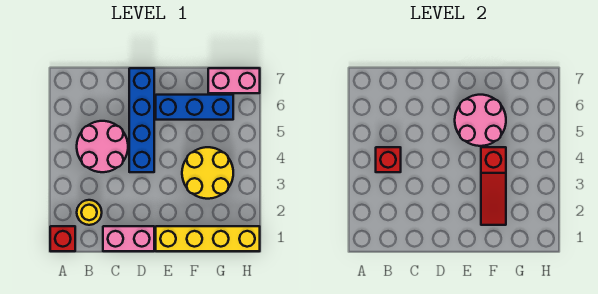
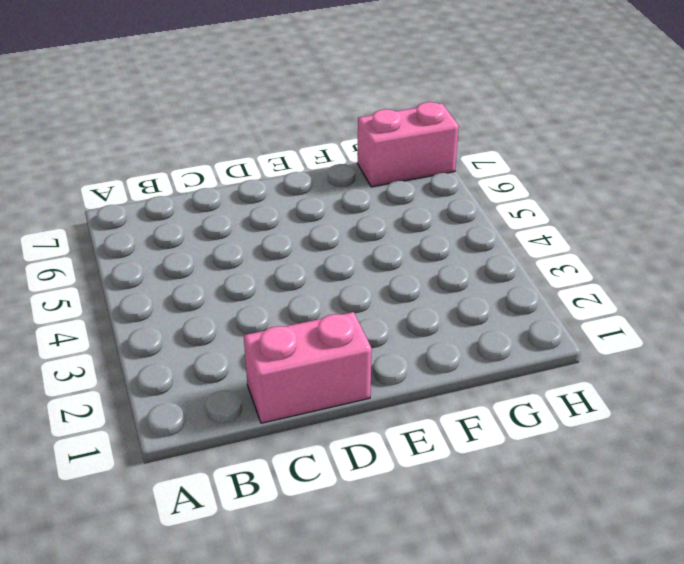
none -> red 1x1 brick [50,226,75,251]
none -> yellow 1x1 round brick [77,200,102,225]
none -> pink 2x2 round brick [77,121,128,172]

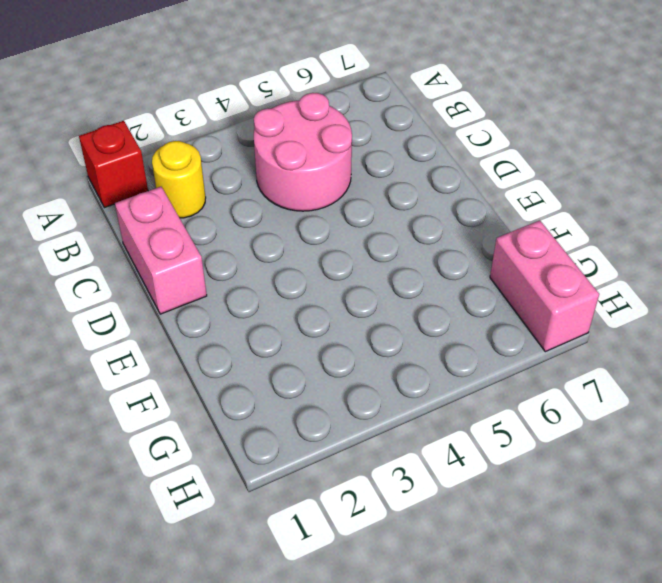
none -> blue 1x4 brick [129,68,154,172]
none -> yellow 1x4 brick [156,226,260,251]
none -> blue 1x3 brick [156,95,233,120]

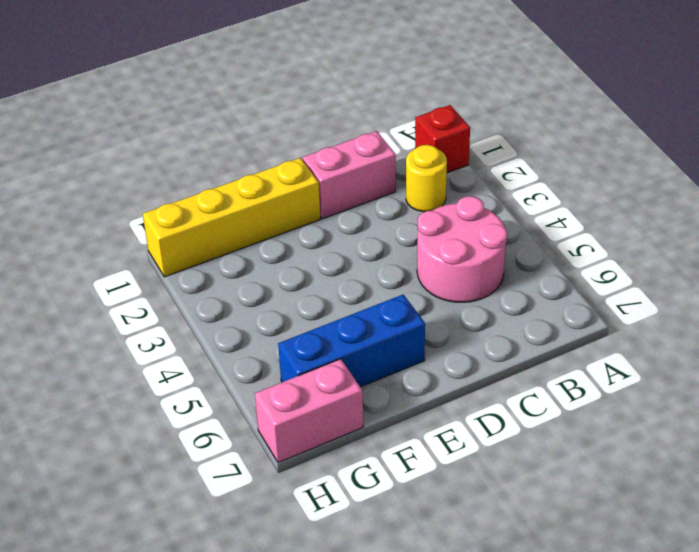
none -> blue 1x4 brick [129,68,154,172]
none -> yellow 2x2 round brick [182,147,233,199]
none -> red 1x1 brick [376,147,401,172]

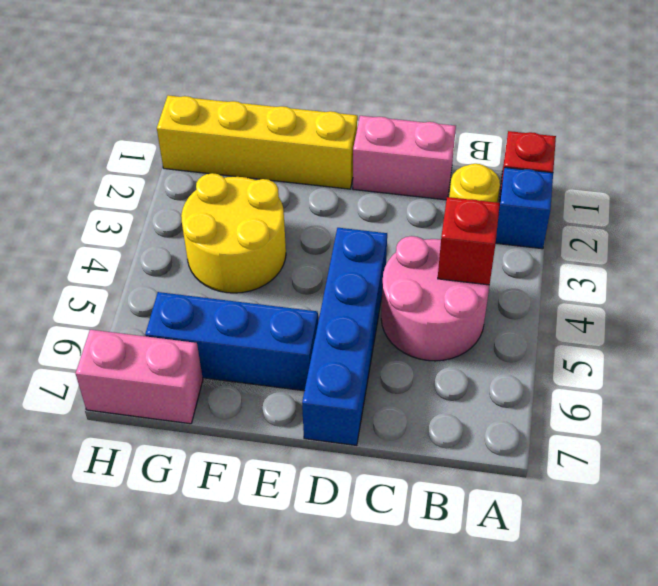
blue 1x1 brick [496,168,553,249] -> none
none -> pink 2x2 round brick [455,95,506,146]
none -> red 1x3 slope [481,147,506,225]

